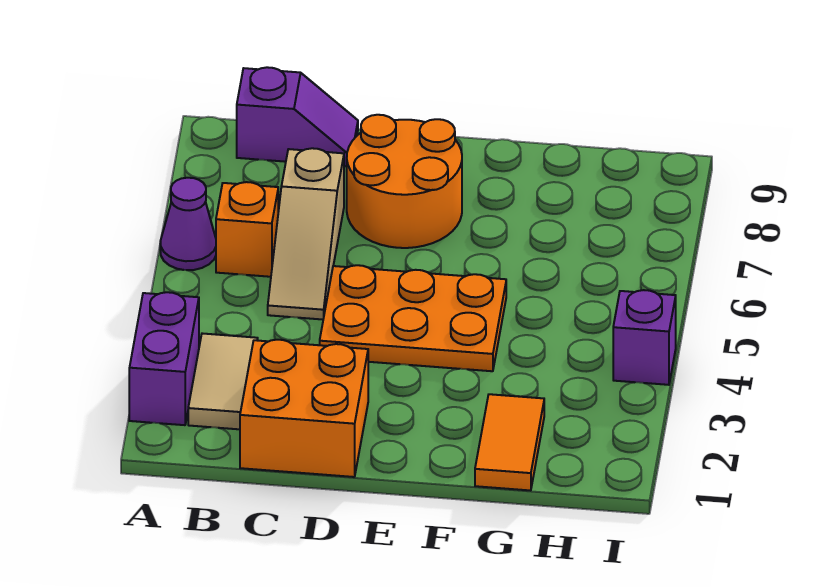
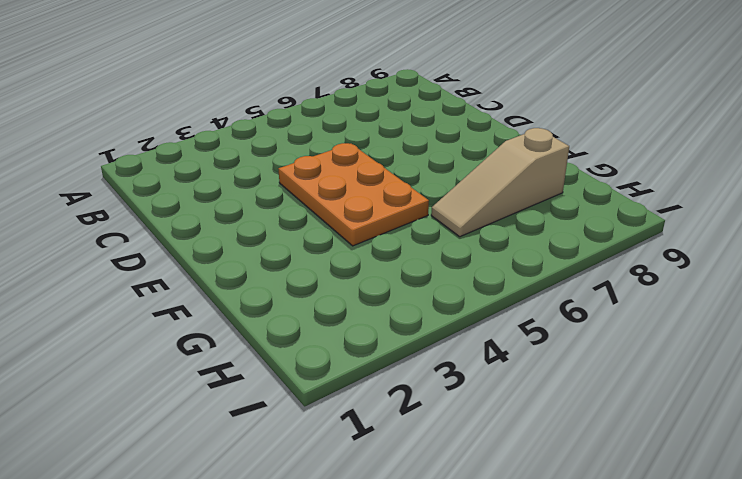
tan 1x3 slope [431,128,569,237] -> tan 1x3 slope moved to [268,148,344,320]
none -> purple 1x2 brick [129,292,199,425]
none -> purple 1x1 cone [160,178,216,270]

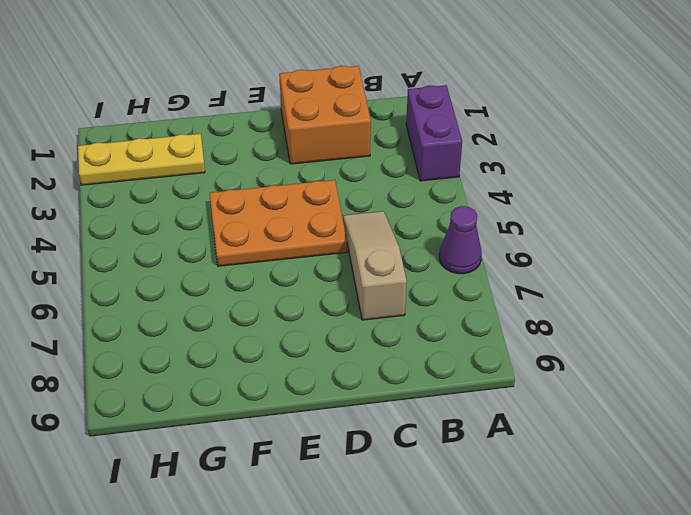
yellow 1x3 plate [78,134,205,185] -> orange 1x2 tile [475,394,544,491]
none -> tan 1x2 tile [188,333,258,429]
none -> orange 1x1 brick [216,182,278,277]

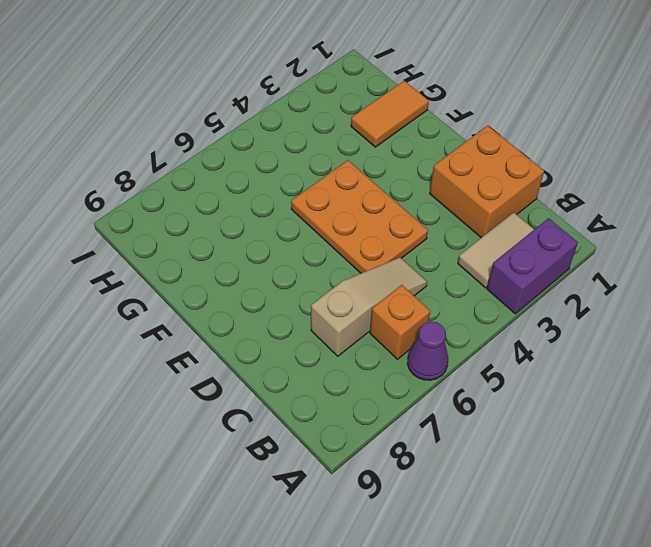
none -> purple 1x2 slope [237,67,358,166]
none -> orange 2x2 round brick [347,115,462,248]

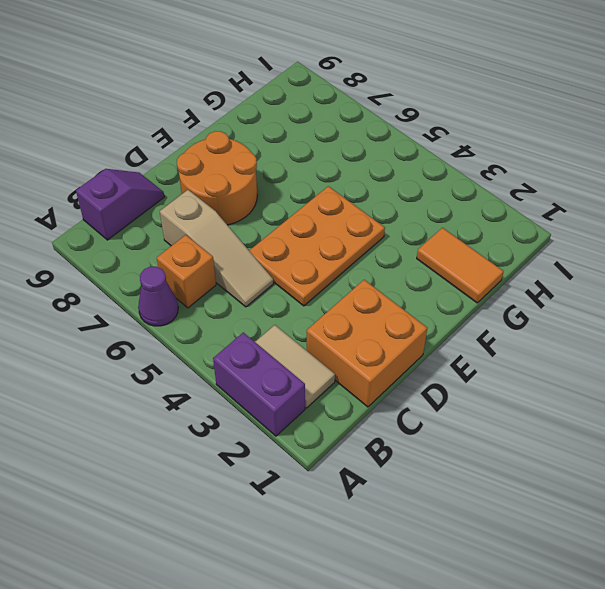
none -> purple 1x1 brick [613,290,676,385]

